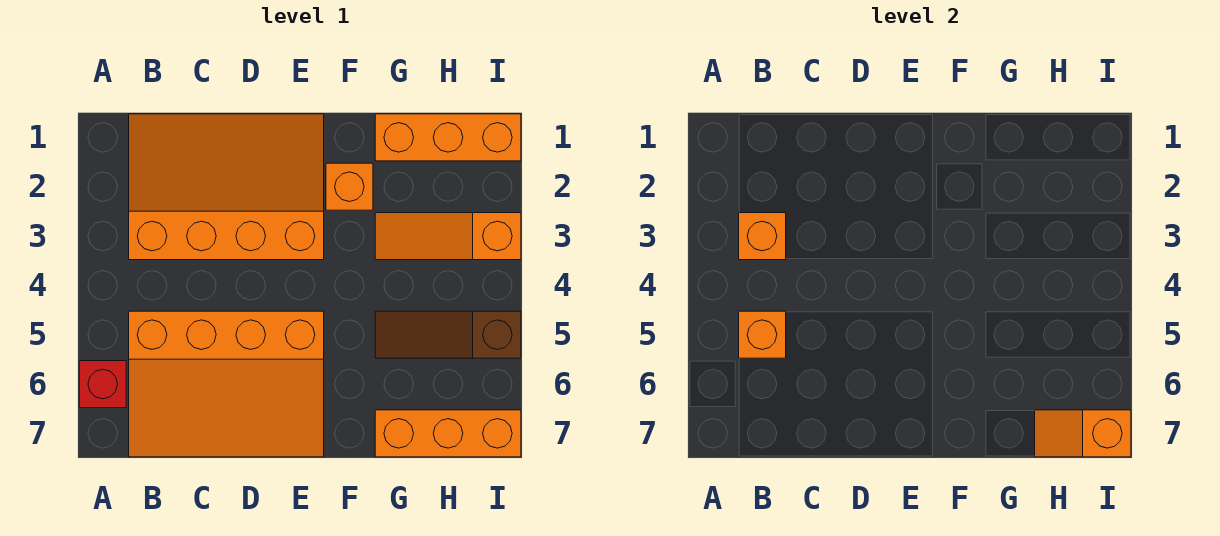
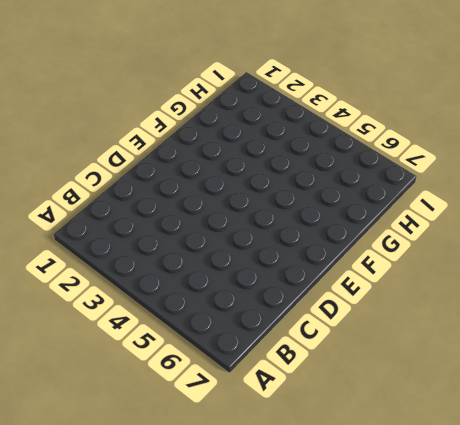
none -> red 1x1 brick [79,361,126,408]
none -> orange 3x4 slope [129,114,324,260]

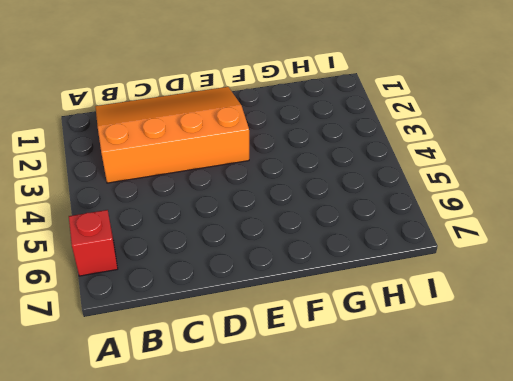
none -> orange 3x4 slope [129,311,324,457]
none -> orange 1x1 brick [326,163,373,210]

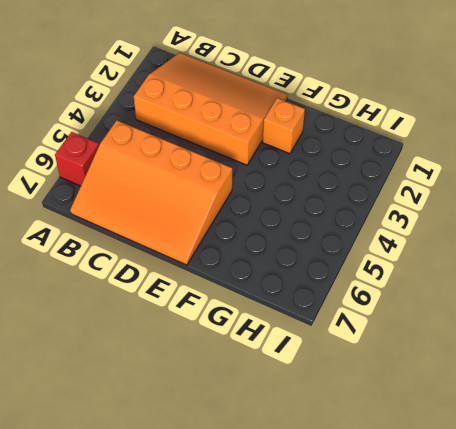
none -> orange 1x3 brick [375,114,521,161]
none -> orange 1x3 slope [375,213,521,260]

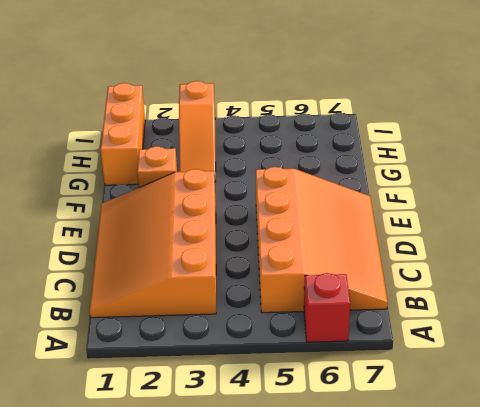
none -> brown 1x3 slope [375,311,521,358]
none -> orange 1x3 brick [375,410,521,457]

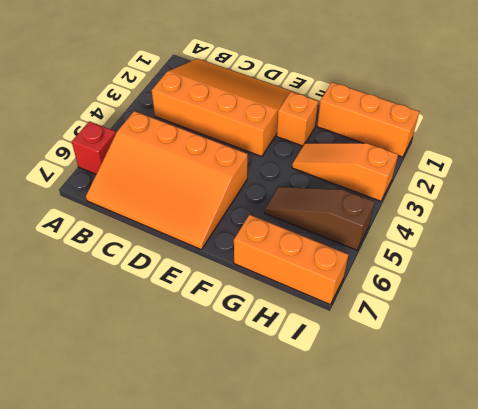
none -> orange 1x1 brick [739,213,786,260]
none -> orange 1x1 brick [739,311,786,358]

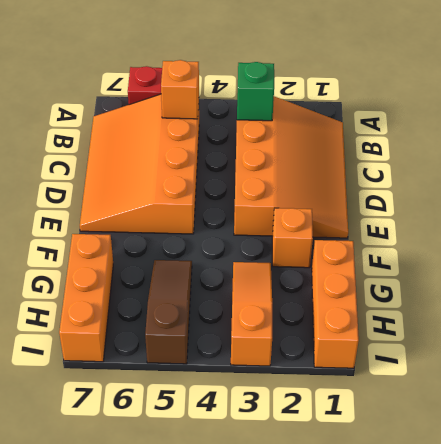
green 1x1 brick [237,62,274,121] -> orange 1x1 brick [739,213,786,260]
none -> orange 1x2 slope [1035,410,1131,457]

